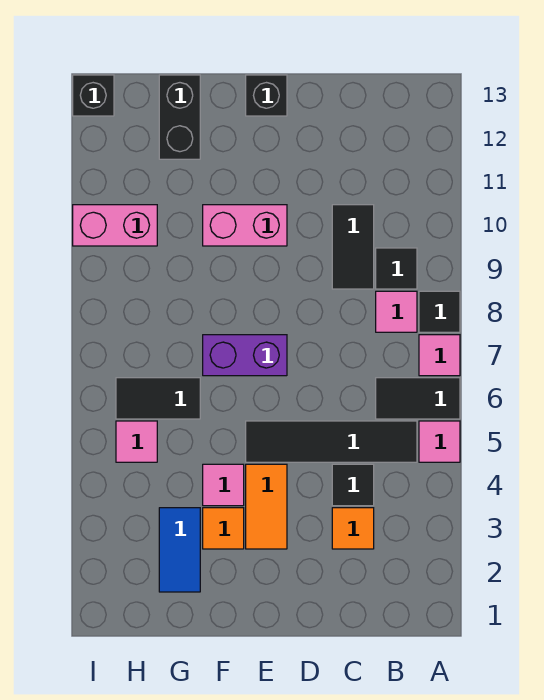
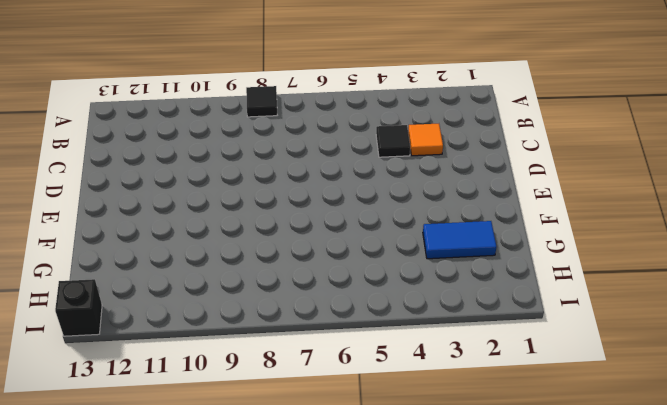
none -> pink 1x1 tile [419,421,460,462]
none -> black 1x2 tile [376,378,460,419]
none -> pink 1x1 tile [419,335,460,376]

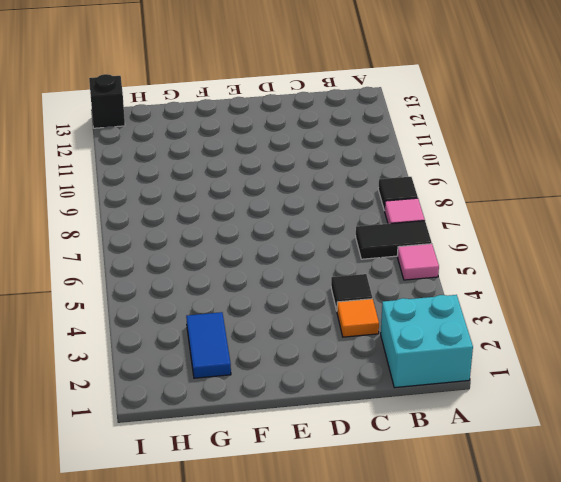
cyan 2x2 brick [381,295,473,388] -> none
none -> black 1x4 tile [246,421,417,462]
none -> pink 1x1 tile [376,291,417,332]
none -> black 1x1 tile [376,248,417,289]

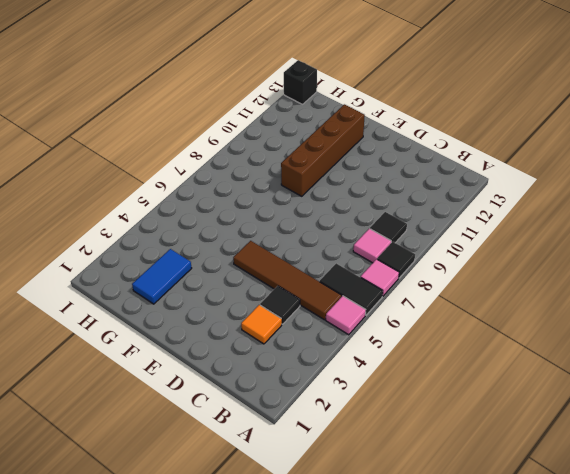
brown 1x4 tile [233,241,341,320] -> black 1x4 tile [246,421,417,462]
brown 1x4 brick [281,104,365,196] -> pink 1x2 brick [203,205,287,246]
none -> black 1x2 tile [332,205,374,289]
none -> orange 1x2 tile [246,464,287,549]
none -> purple 1x2 brick [203,335,287,376]

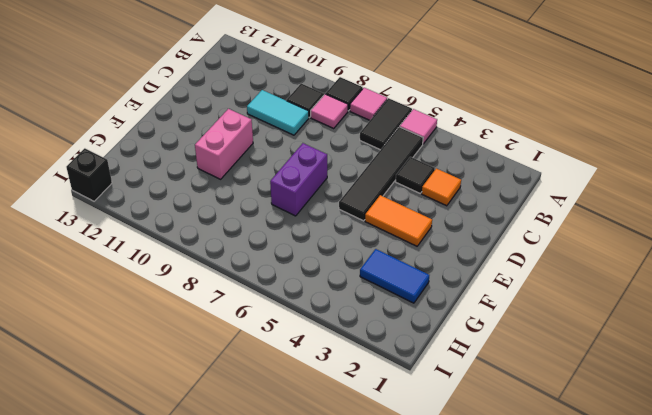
cyan 1x2 tile [247,90,309,135] -> black 1x2 tile [332,205,374,289]
none -> black 1x1 brick [246,75,287,116]
none -> orange 1x1 tile [203,508,244,549]
none -> pink 1x1 tile [203,464,244,506]

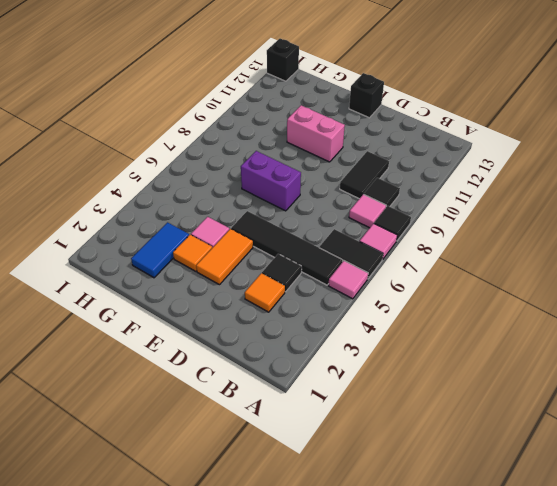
none -> black 1x2 tile [116,378,200,419]
none -> black 1x2 brick [159,75,200,159]
none -> pink 1x1 tile [116,421,157,462]

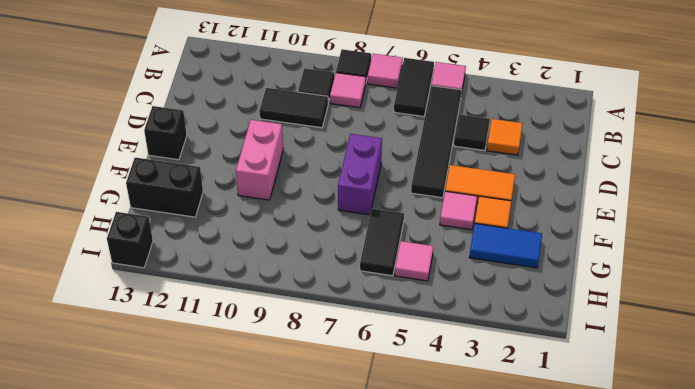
none -> pink 1x2 brick [73,205,157,246]

